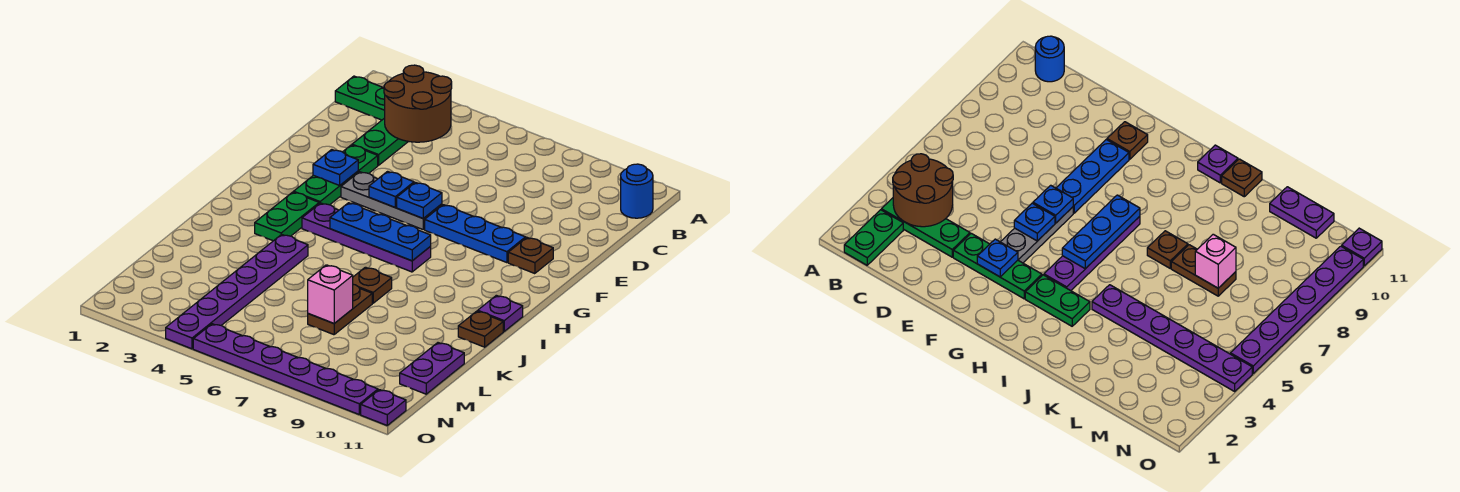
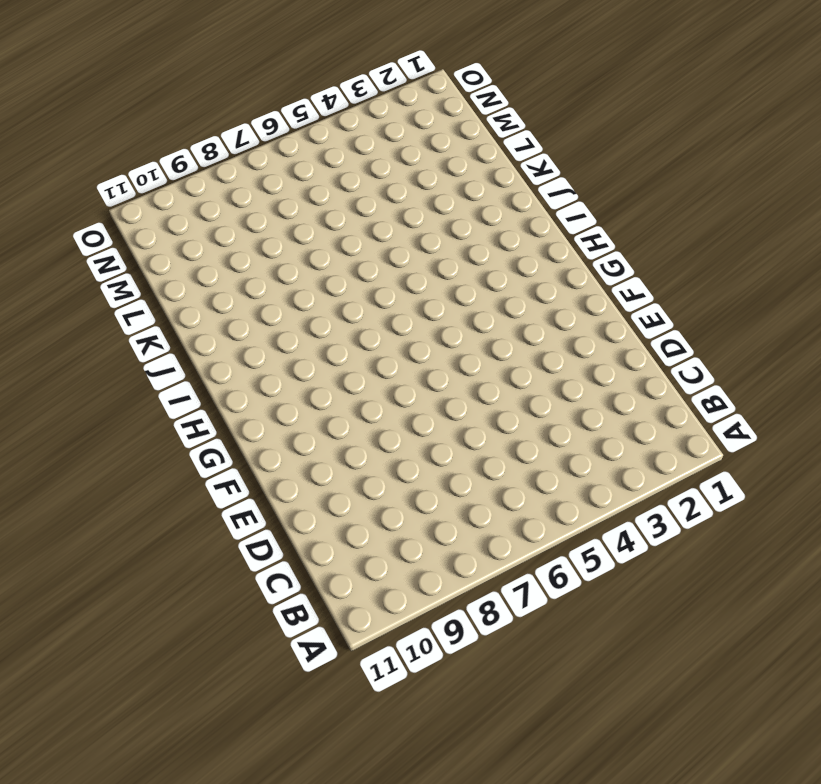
none -> green 1x2 plate [335,76,385,120]
none -> green 1x3 plate [352,118,408,165]
none -> blue 1x1 round brick [621,164,653,218]

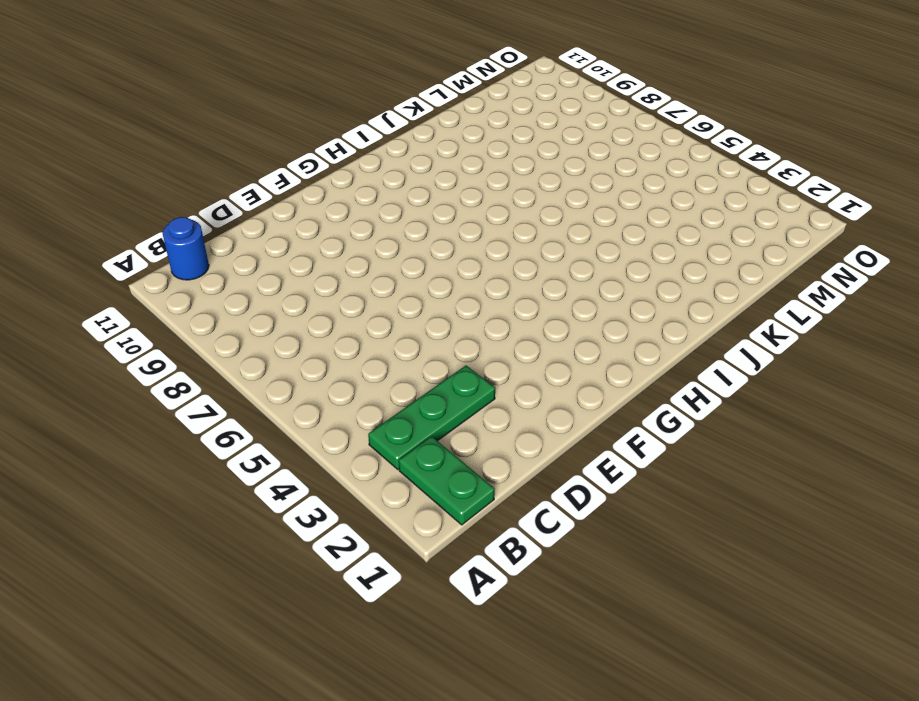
none -> green 1x3 plate [294,145,378,205]
none -> grey 1x3 plate [341,172,442,229]
none -> blue 1x3 plate [425,205,526,263]

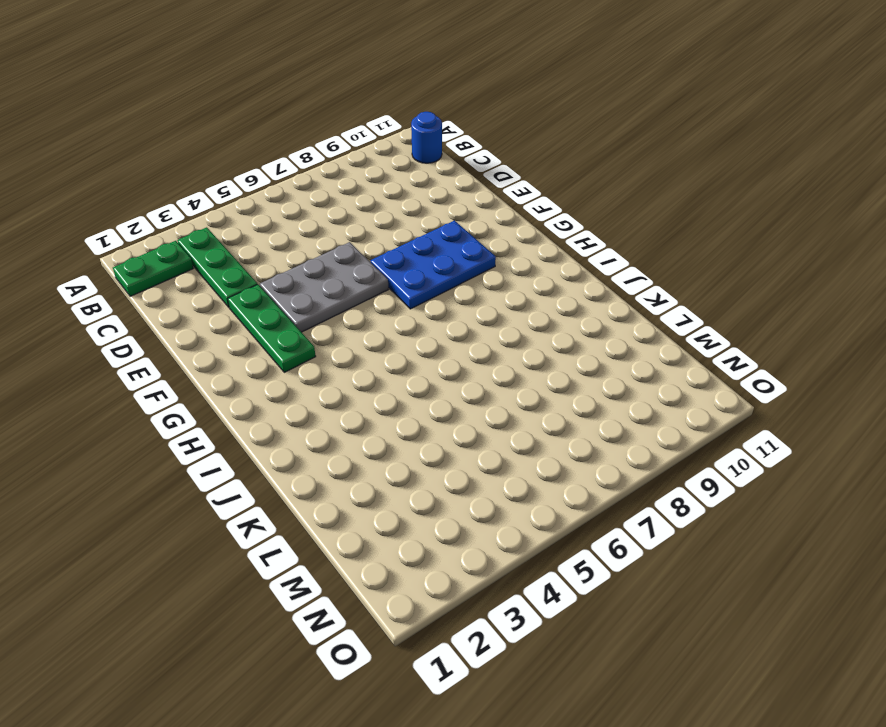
grey 2x3 plate [260,242,389,332] -> grey 1x3 plate [341,172,442,229]
blue 2x3 plate [370,221,496,309] -> blue 1x3 plate [425,205,526,263]
none -> brown 1x1 plate [508,238,553,274]
none -> green 1x2 plate [255,192,319,241]
none -> purple 1x4 plate [302,203,431,272]

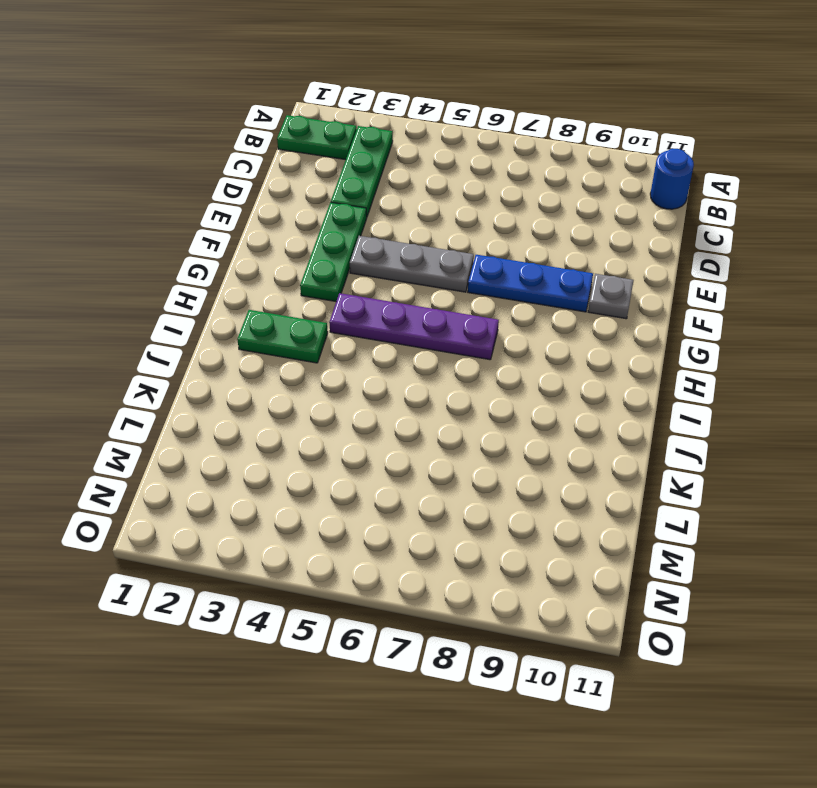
grey 1x1 plate [588,274,634,319] -> brown 1x1 plate [508,238,553,274]
green 1x2 plate [237,310,328,363] -> green 1x2 plate turned to [255,192,319,241]
none -> purple 1x1 plate [478,295,523,331]
none -> purple 1x6 plate [166,234,308,349]
none -> brown 1x1 plate [353,267,392,303]

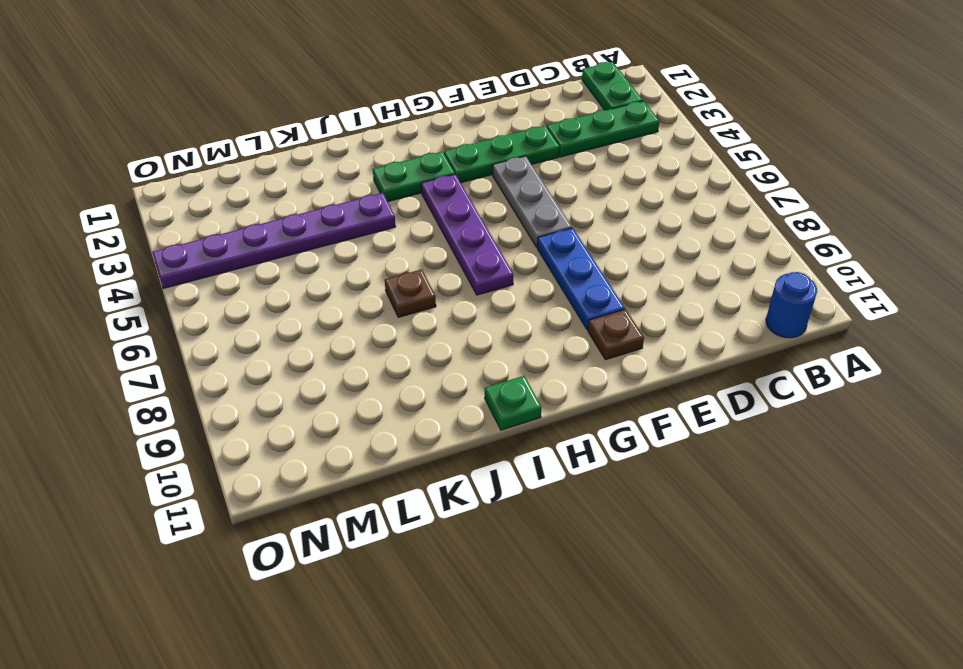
green 1x1 plate [485,376,541,430] -> purple 1x1 plate [478,295,523,331]
none -> brown 1x1 plate [458,311,503,347]
none -> brown 1x2 plate [308,284,372,335]
none -> purple 1x2 plate [400,343,464,394]

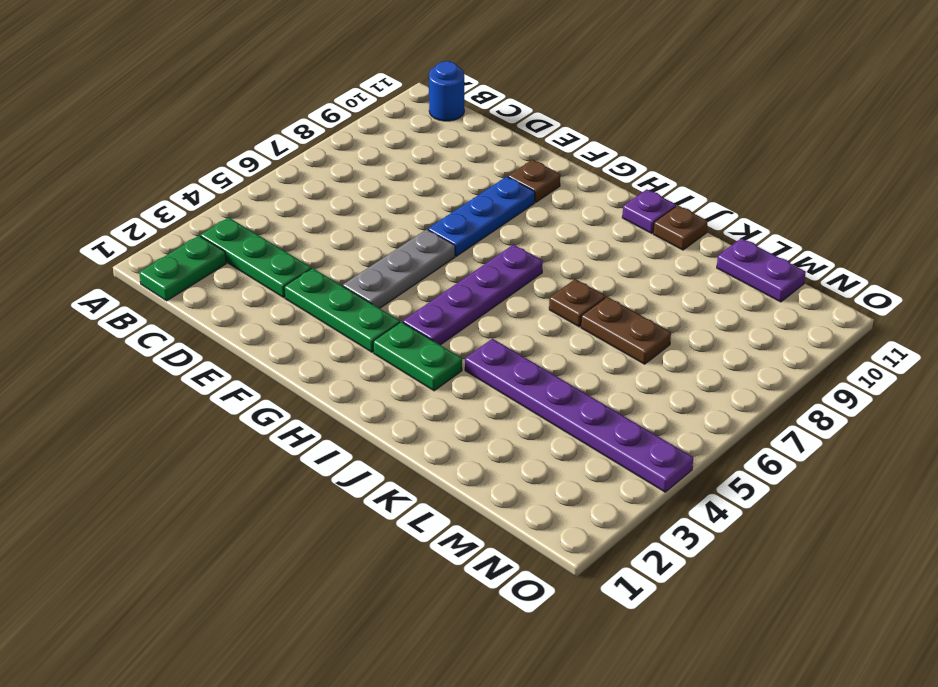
none -> purple 1x6 plate [193,324,378,414]
none -> purple 1x1 plate [361,390,406,425]
none -> brown 2x2 round brick [384,65,452,142]

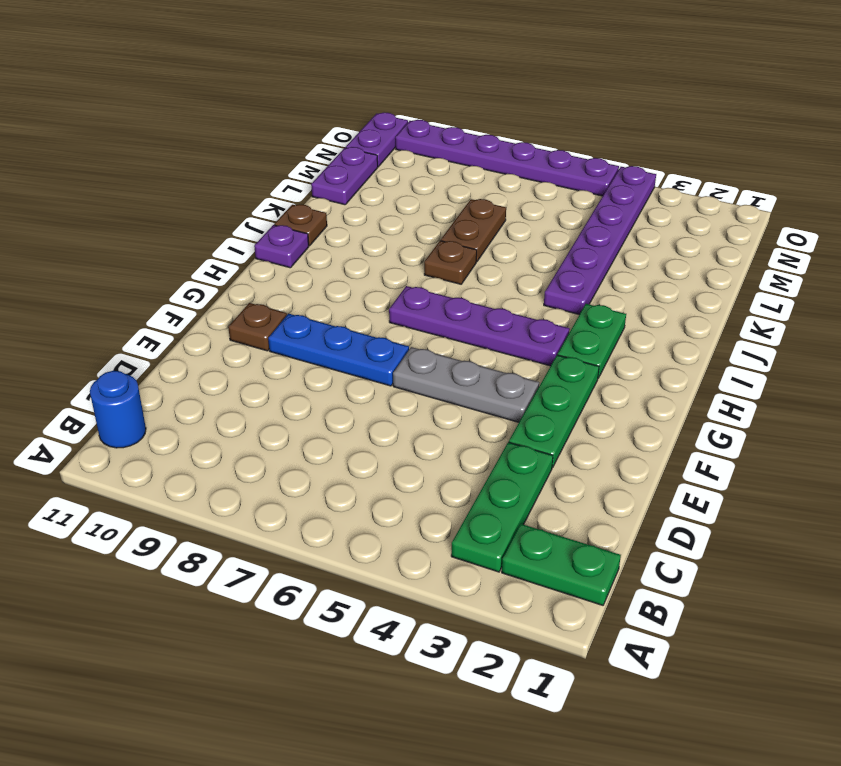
purple 1x2 plate [346,113,408,167] -> purple 1x1 plate [361,390,406,425]
none -> brown 2x2 round brick [384,65,452,142]
none -> blue 1x1 plate [313,150,358,185]
none -> blue 1x1 plate [369,171,414,207]

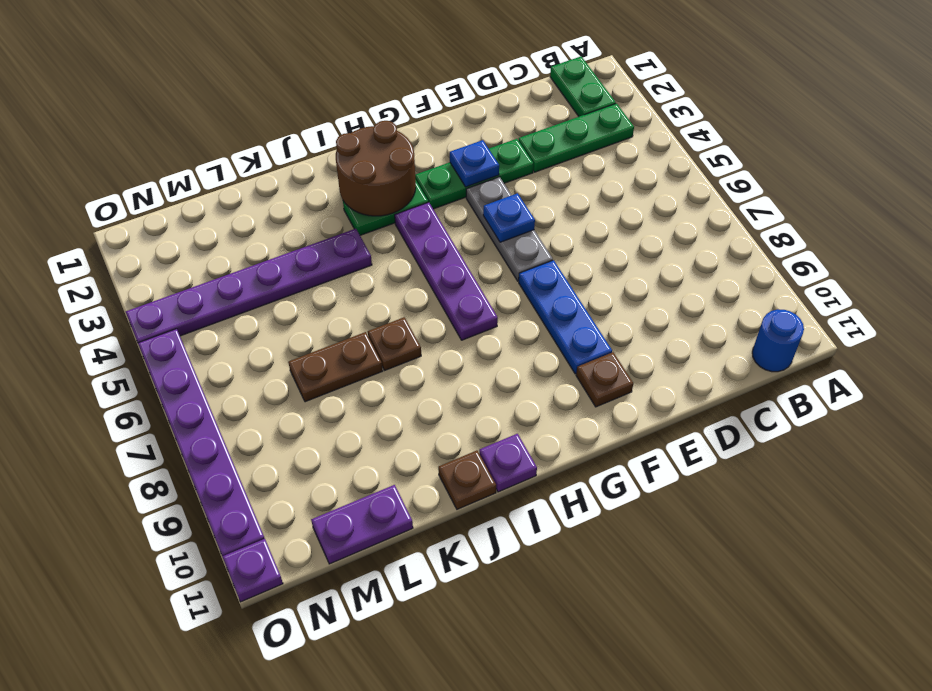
brown 2x2 round brick [336,121,416,216] -> brown 2x2 round brick moved to [384,65,452,142]
none -> blue 1x1 plate [397,182,442,218]
none -> blue 1x3 plate [330,203,431,261]
none -> pink 1x1 brick [308,265,353,323]

